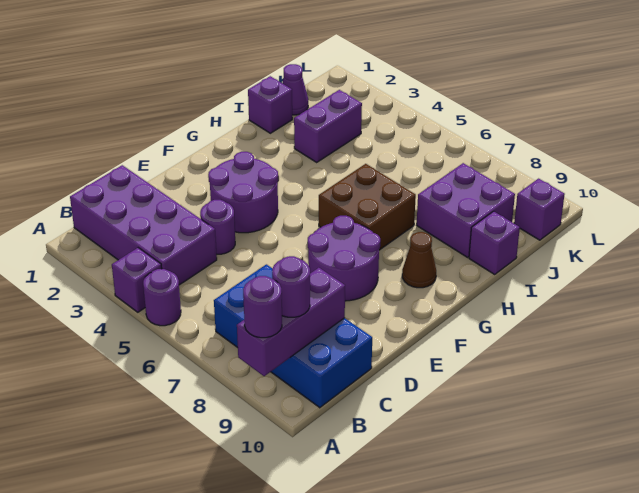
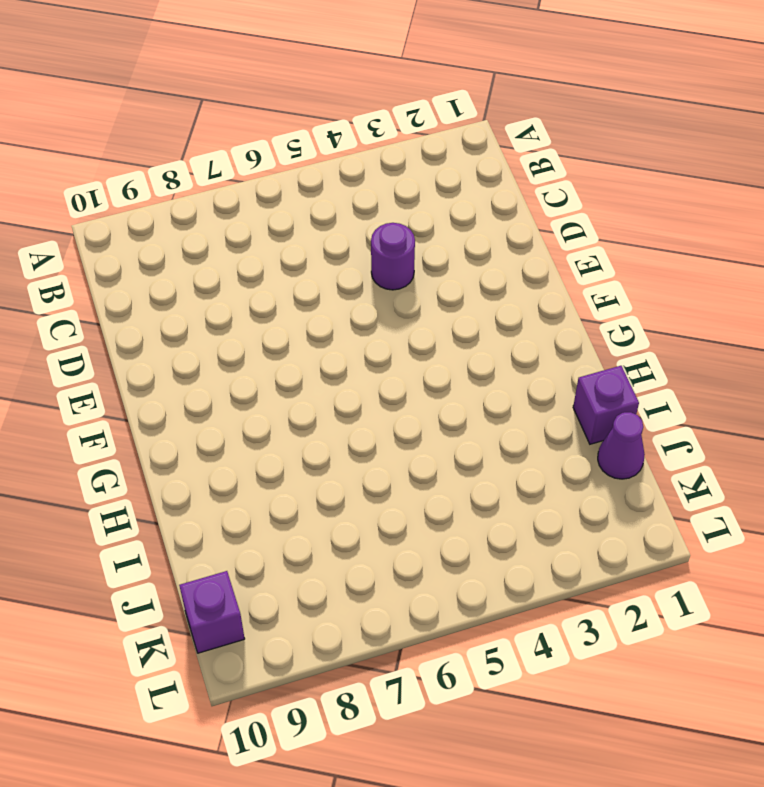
none -> purple 1x1 brick [112,248,162,312]
none -> purple 1x1 round brick [143,269,181,326]
none -> purple 2x4 brick [70,165,217,285]

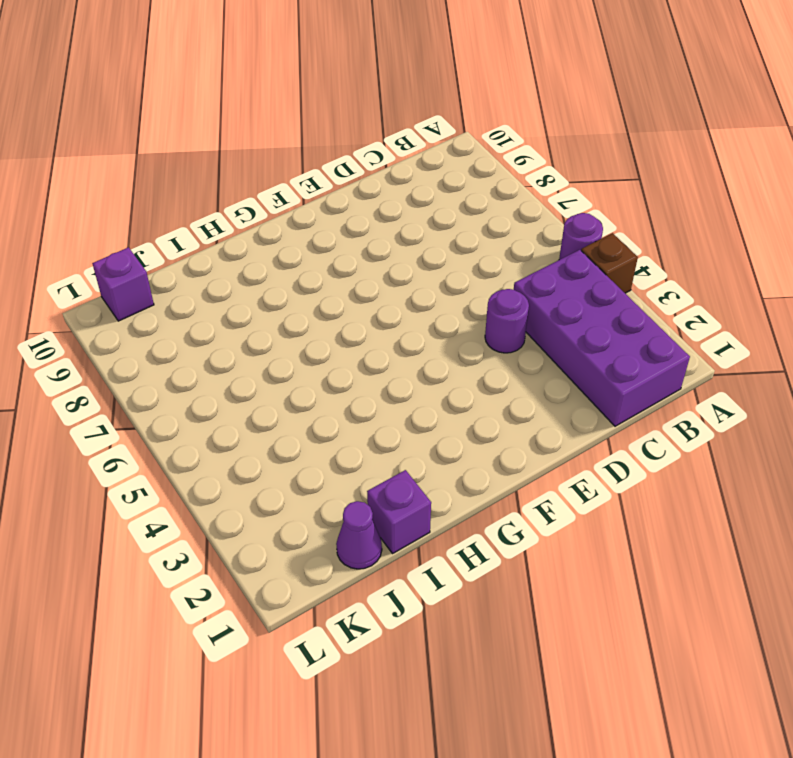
brown 1x1 brick [581,233,638,293] -> purple 1x1 brick [112,248,162,312]
none -> blue 2x4 brick [214,264,372,408]
none -> purple 2x2 round brick [208,152,278,233]
none -> purple 2x2 round brick [308,216,380,301]

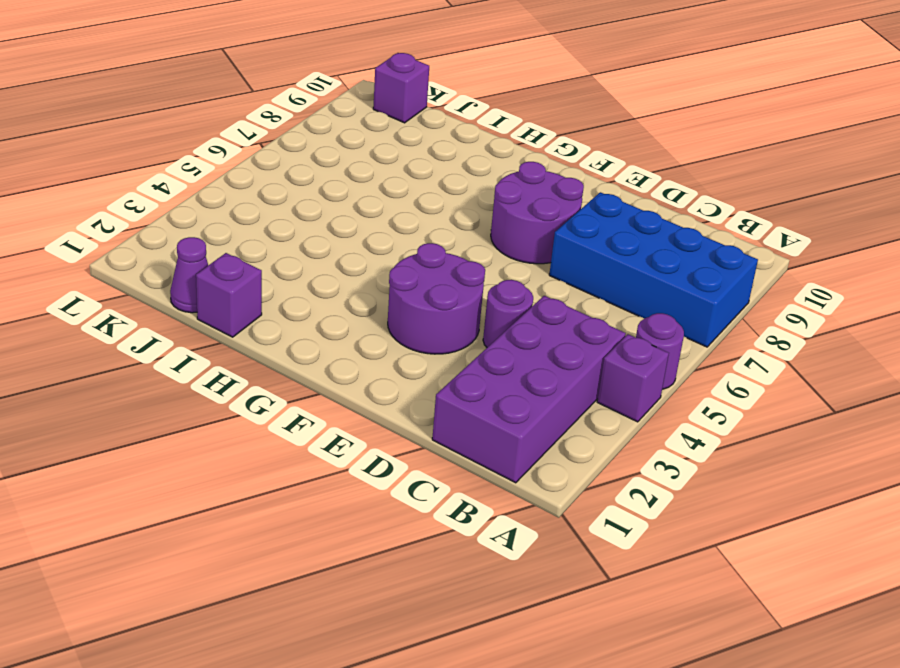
blue 2x4 brick [549,192,758,347] -> blue 2x4 brick turned to [214,264,372,408]
none -> brown 2x2 brick [319,164,416,250]
none -> brown 1x1 cone [402,232,436,288]
none -> purple 1x2 brick [294,90,362,162]

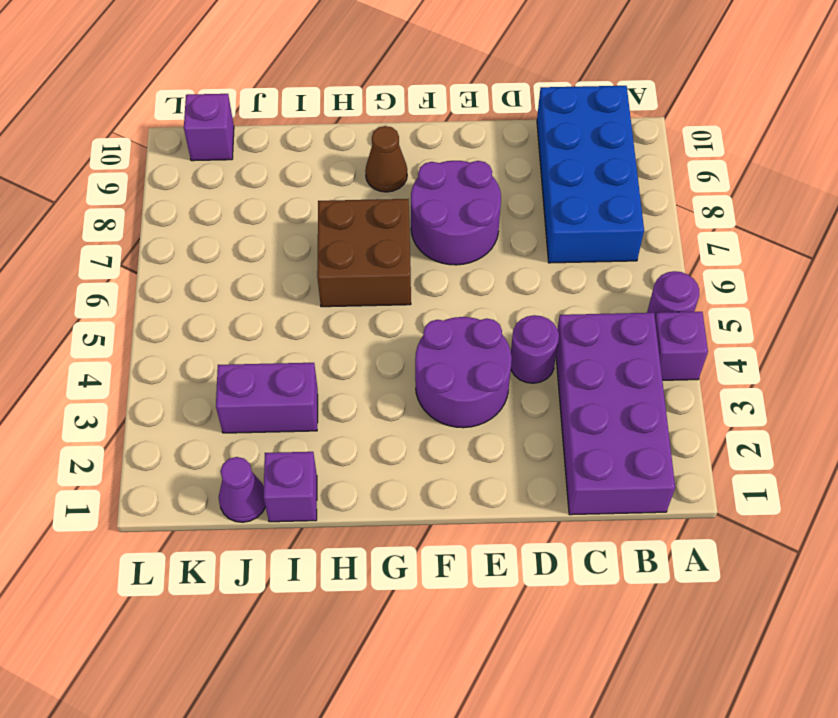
none -> purple 2x2 brick [417,163,515,257]
none -> purple 1x1 brick [469,211,520,274]
none -> purple 1x3 brick [237,268,345,376]

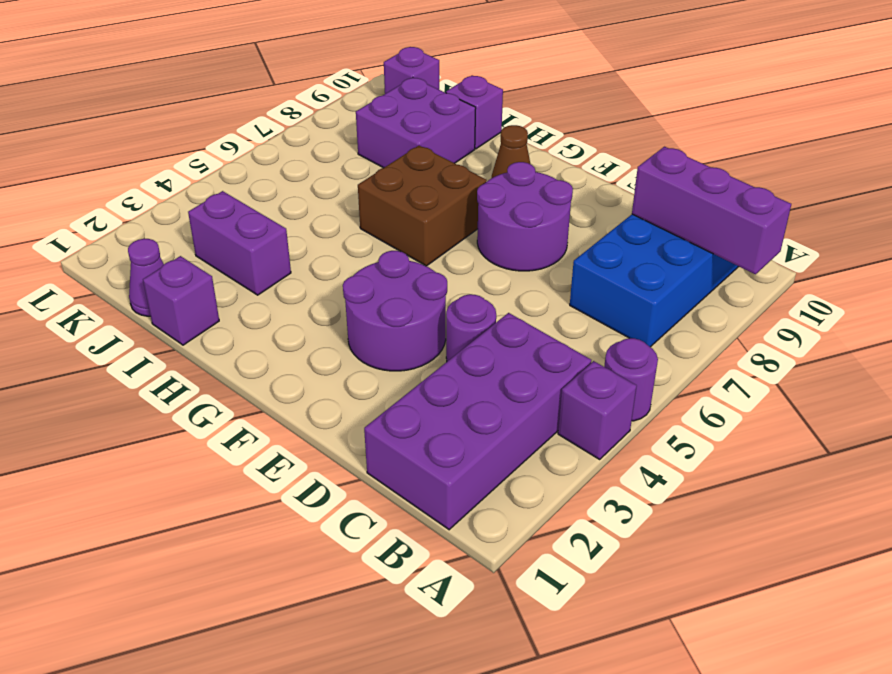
none -> purple 1x1 round brick [243,276,282,338]
none -> purple 1x1 round brick [272,256,310,317]

